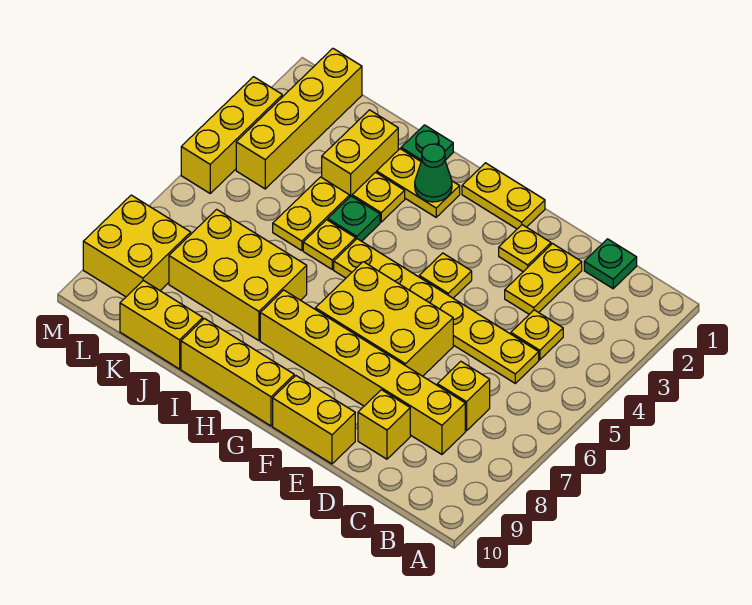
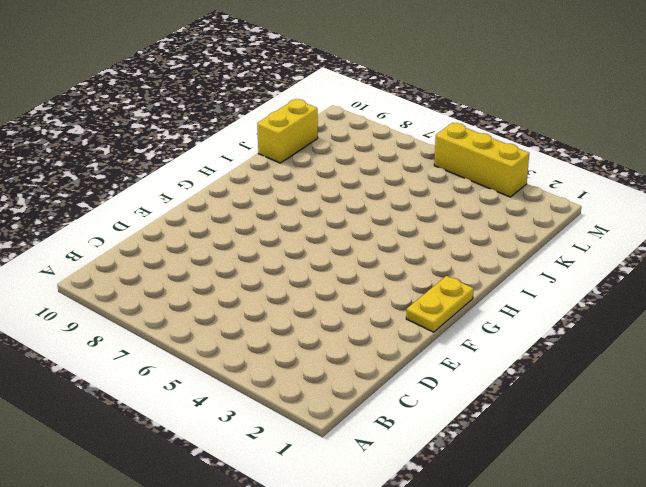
none -> green 1x1 plate [584,239,637,289]
none -> yellow 1x1 plate [511,310,563,360]
none -> yellow 1x6 plate [334,239,539,383]

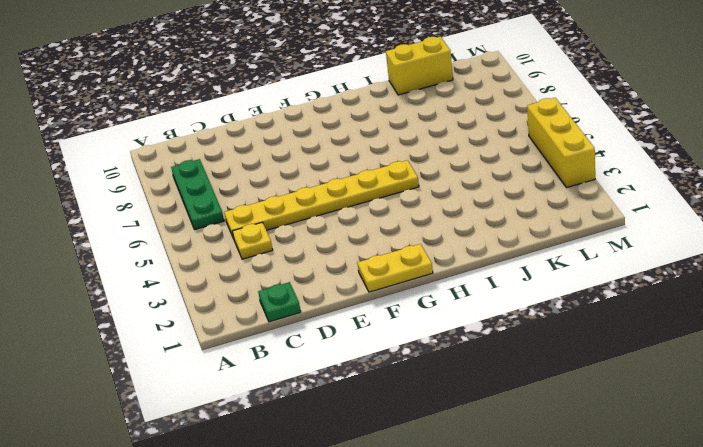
green 1x3 plate [171,159,224,230] -> none
none -> yellow 1x1 brick [437,361,490,431]
none -> yellow 1x6 brick [260,290,465,454]
none -> yellow 1x2 plate [505,244,582,314]

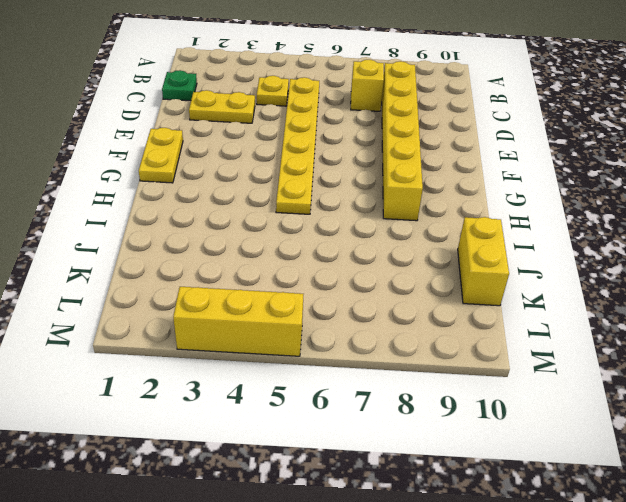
none -> yellow 1x1 brick [358,390,410,459]
none -> yellow 1x1 plate [499,225,551,272]
none -> yellow 2x3 brick [315,262,453,376]

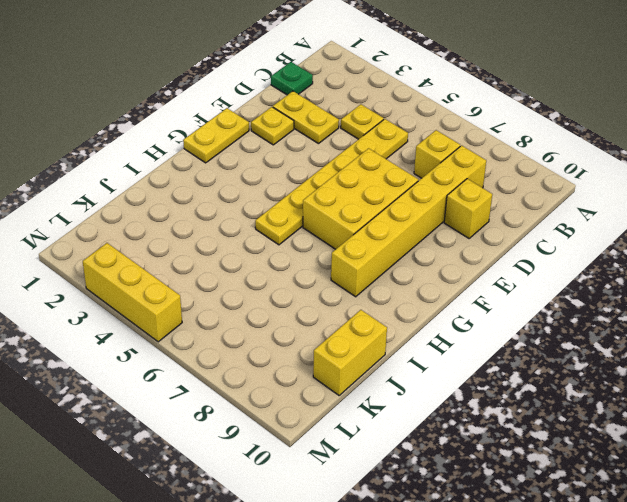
none -> yellow 1x2 brick [273,376,355,464]
none -> yellow 1x1 plate [419,253,472,298]
none -> yellow 1x3 brick [181,318,294,426]

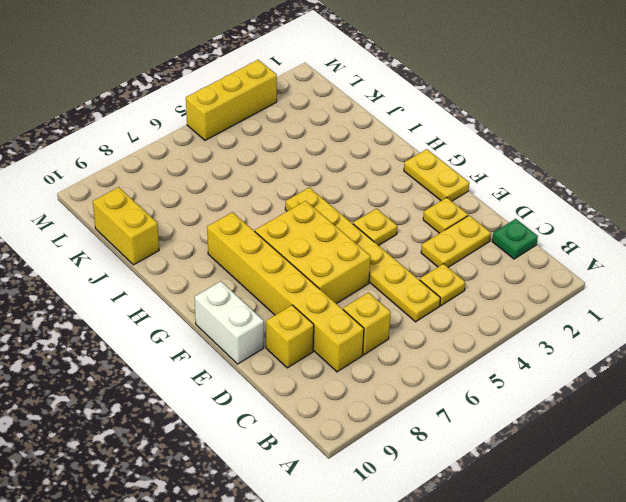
white 1x2 brick [194,281,264,364] -> yellow 1x2 brick [273,376,355,464]
none -> yellow 1x3 brick [181,318,294,426]
none -> yellow 1x2 plate [377,149,460,217]
none -> green 1x1 plate [401,125,453,161]

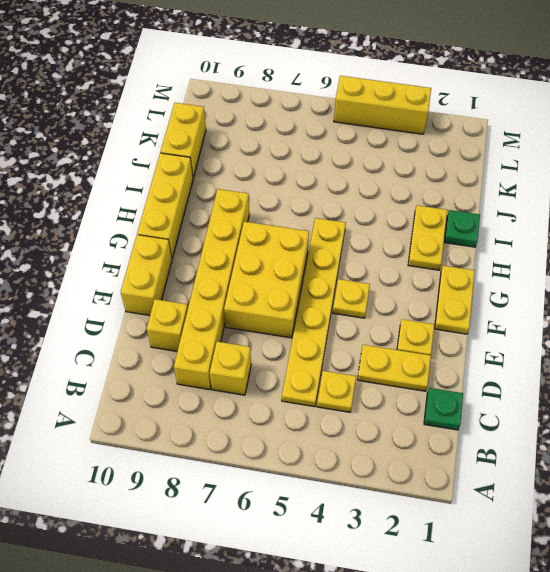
none -> yellow 1x1 plate [352,172,405,222]
none -> green 1x1 plate [328,196,380,241]
none -> yellow 1x1 plate [303,220,356,269]

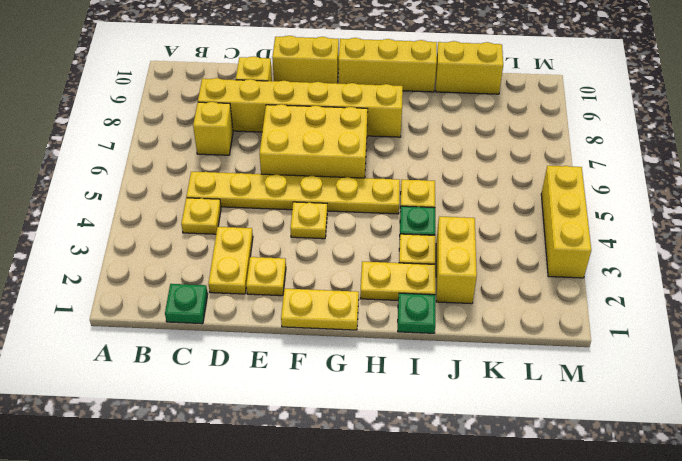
none -> yellow 2x3 brick [169,209,307,341]
none -> yellow 1x2 plate [273,177,350,251]
none -> yellow 1x4 brick [236,48,362,189]

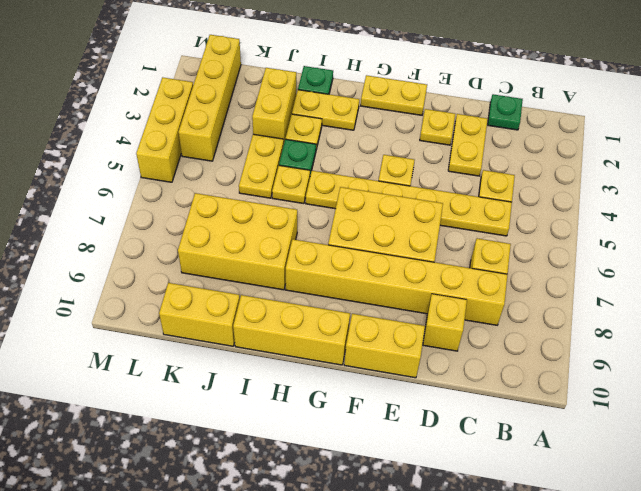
none -> yellow 2x2 brick [83,195,191,297]
none -> green 1x1 cone [415,144,452,202]

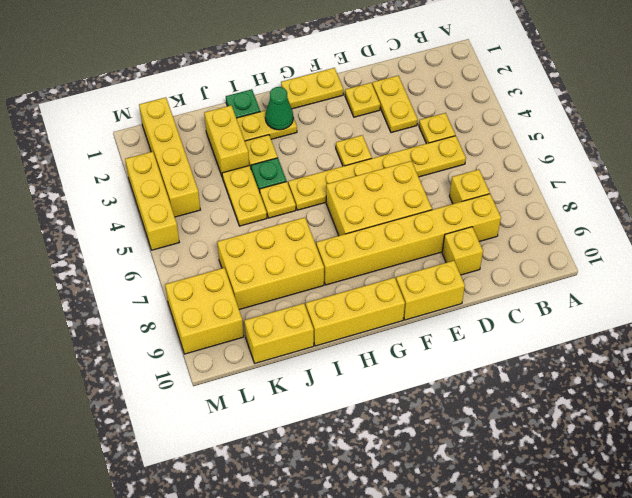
none -> green 1x1 plate [584,239,637,289]

